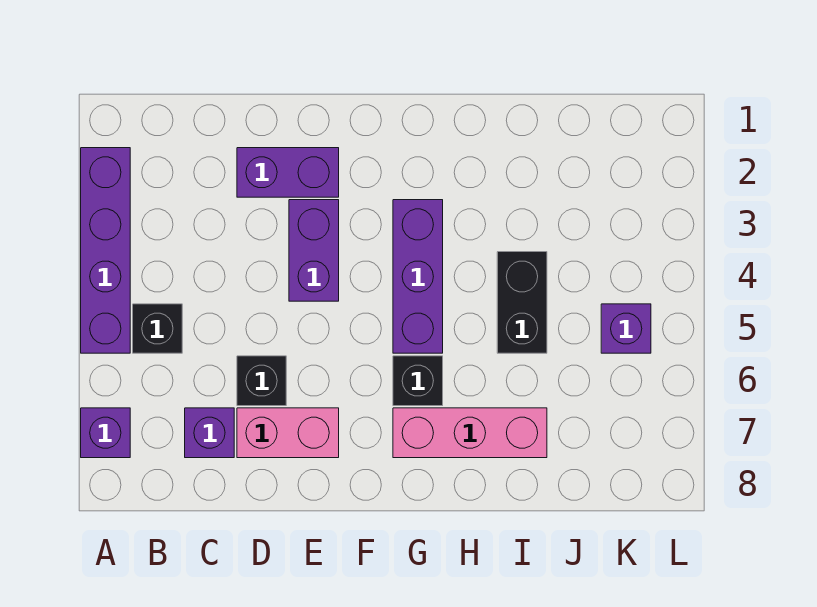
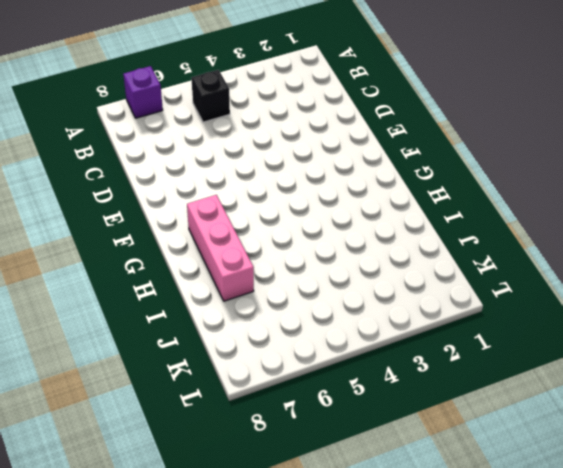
none -> purple 1x4 brick [81,148,130,353]
none -> purple 1x1 brick [185,408,234,458]
none -> purple 1x2 brick [237,148,339,197]

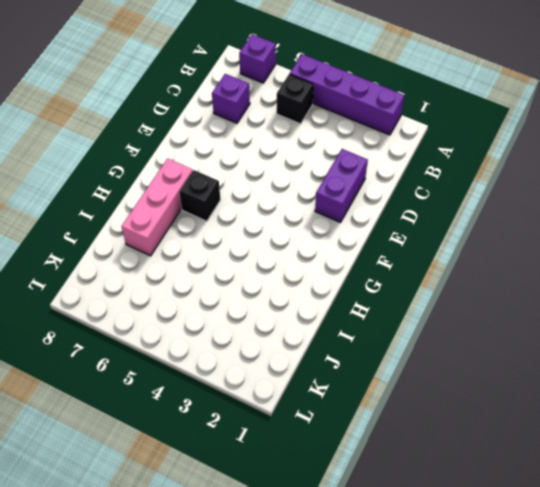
none -> black 1x1 brick [237,356,286,406]
none -> pink 1x2 brick [237,408,339,458]
none -> purple 1x2 brick [289,200,339,301]

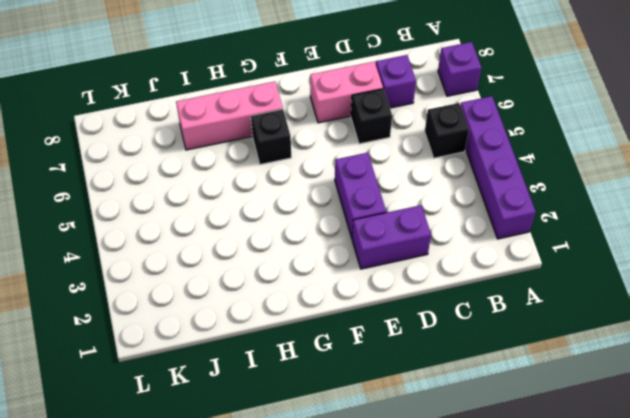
none -> purple 1x3 brick [393,200,443,353]
none -> black 1x2 brick [497,252,547,353]
none -> purple 1x1 brick [601,304,651,353]

